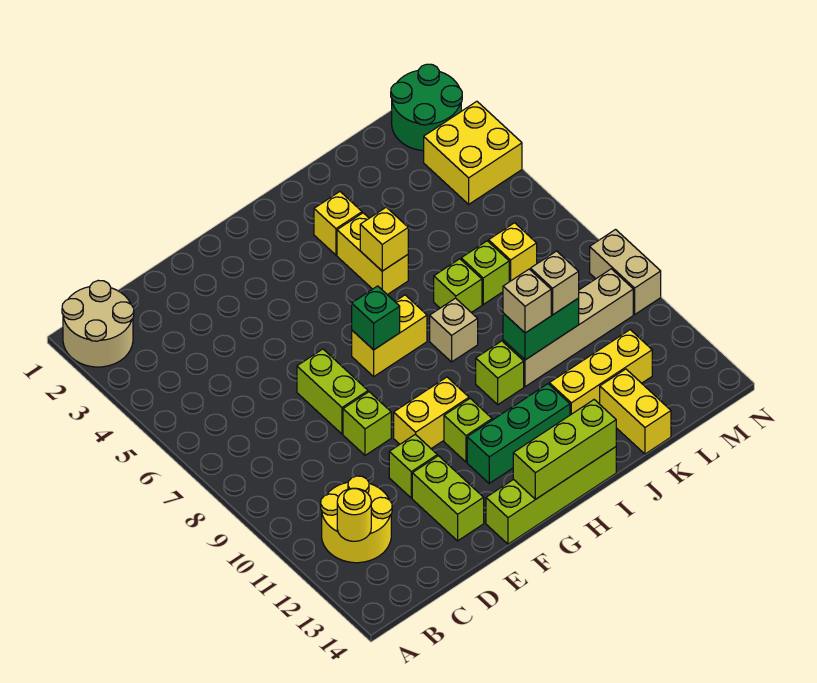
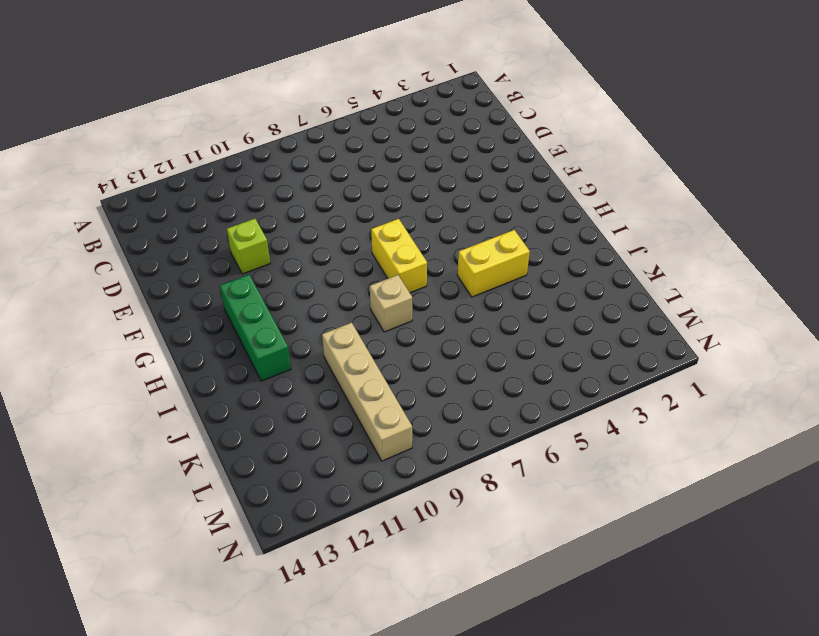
none -> tan 2x2 round brick [62,280,134,367]
none -> yellow 2x2 round brick [321,476,392,563]
none -> lime 1x2 brick [297,349,368,434]
none -> lime 1x1 brick [343,392,391,455]

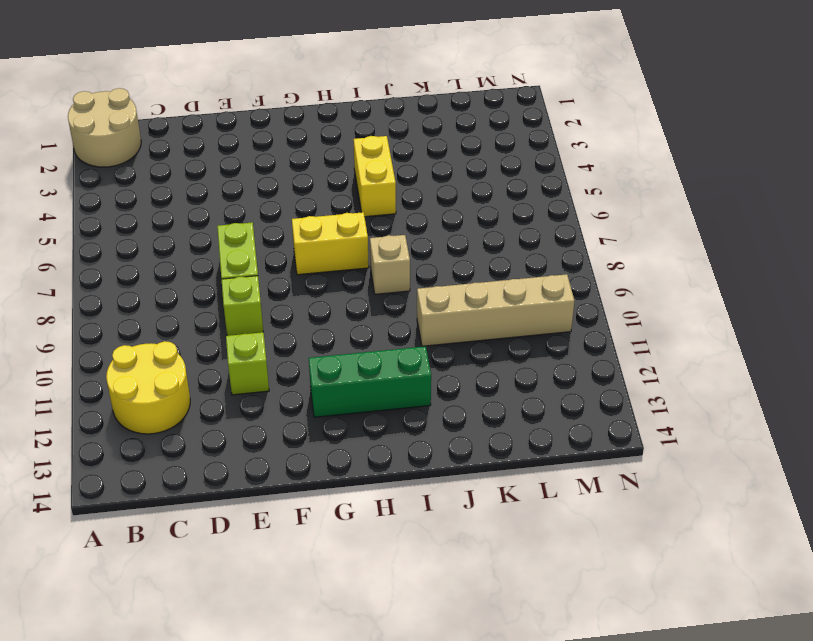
none -> lime 1x2 brick [412,456,484,541]
none -> yellow 1x2 brick [394,377,469,449]
none -> lime 1x4 brick [486,447,616,544]
none -> lime 1x1 brick [444,399,492,462]

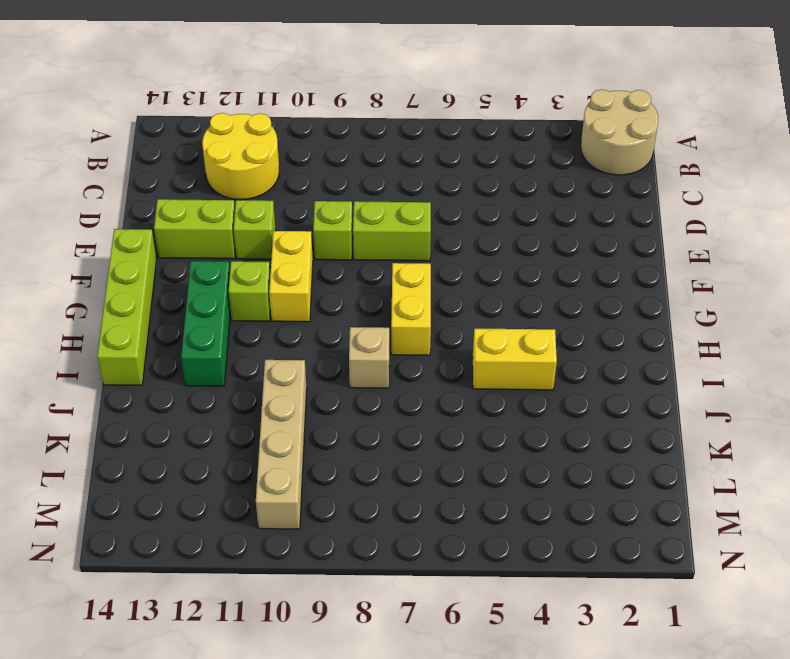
none -> yellow 1x1 brick [314,192,362,255]
none -> lime 1x1 brick [476,341,524,405]
none -> lime 1x1 brick [434,259,482,312]
none -> yellow 1x3 brick [549,330,652,415]

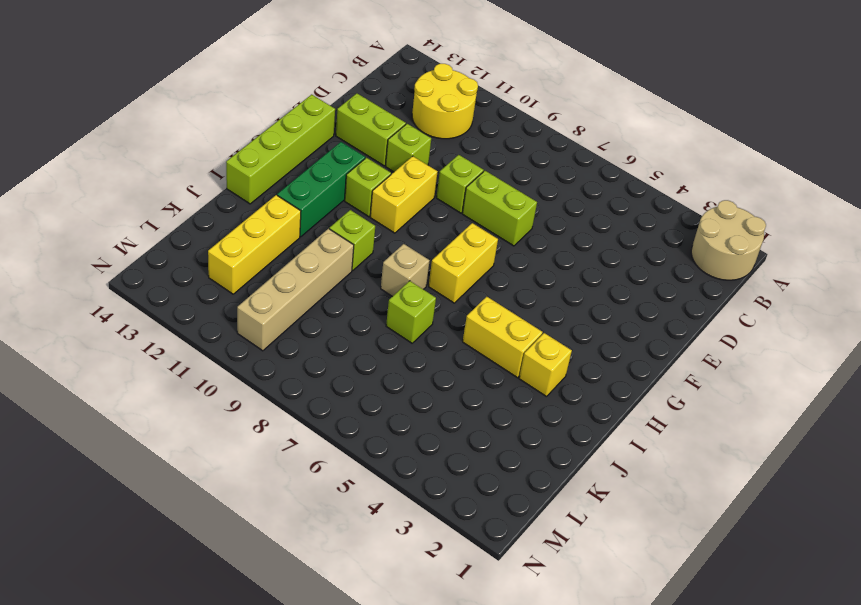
none -> lime 1x1 brick [461,241,509,304]
none -> yellow 1x2 brick [600,369,671,454]
none -> yellow 1x1 brick [489,223,537,282]
none -> green 2x2 round brick [391,64,462,151]

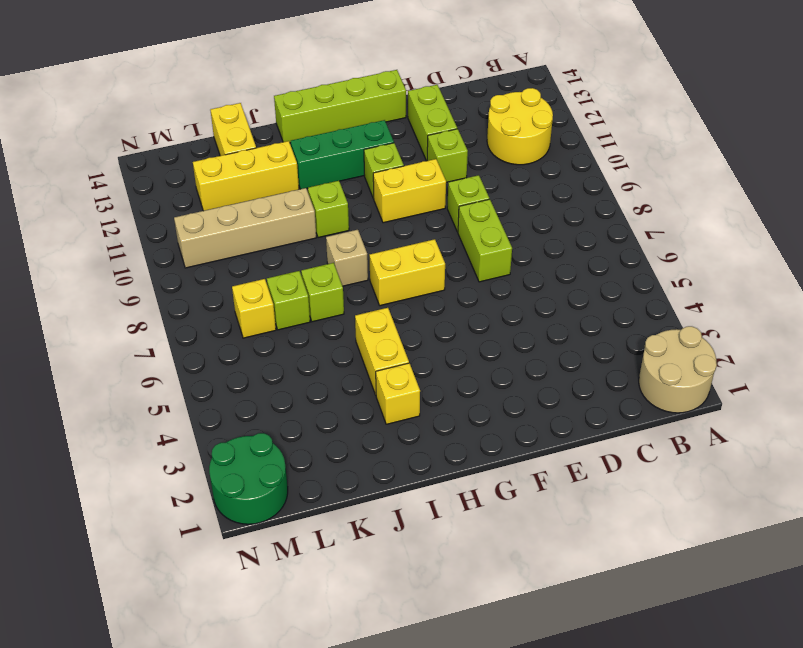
none -> yellow 2x2 brick [424,101,522,204]
none -> tan 1x2 brick [590,230,661,314]
none -> yellow 1x1 round brick [337,488,371,541]
none -> green 1x1 brick [352,286,400,350]

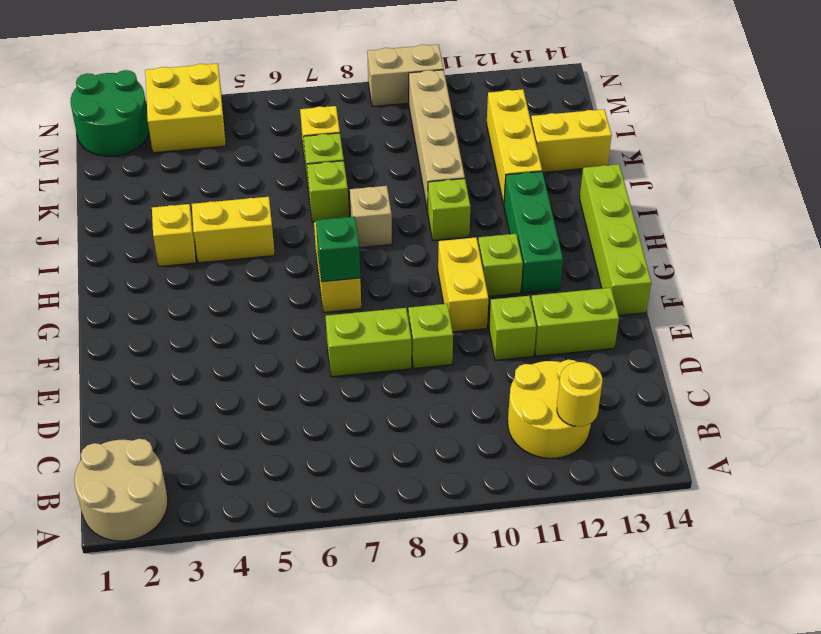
none -> lime 1x3 brick [513,400,616,499]
none -> yellow 1x1 brick [360,207,408,271]
none -> green 1x2 brick [503,298,579,360]
none -> tan 1x1 brick [503,269,551,333]

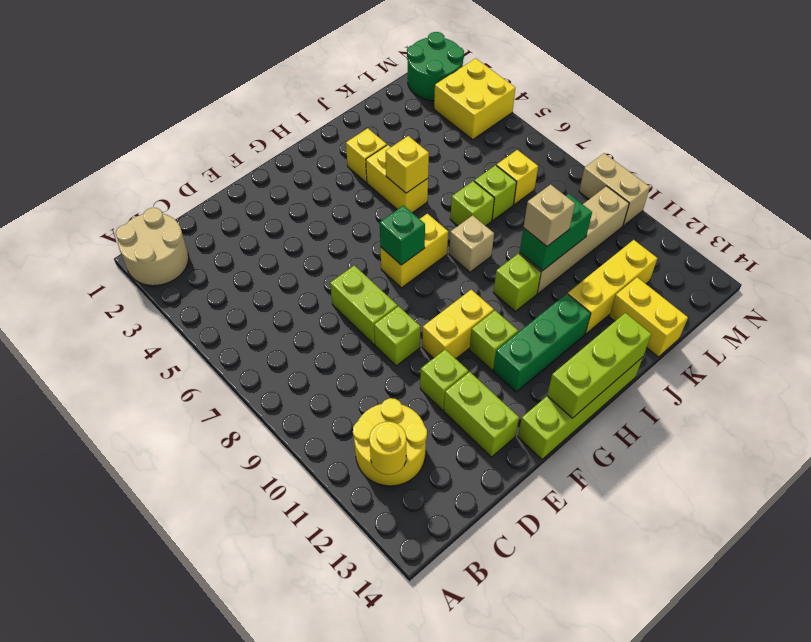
none -> tan 1x1 brick [531,251,579,315]

